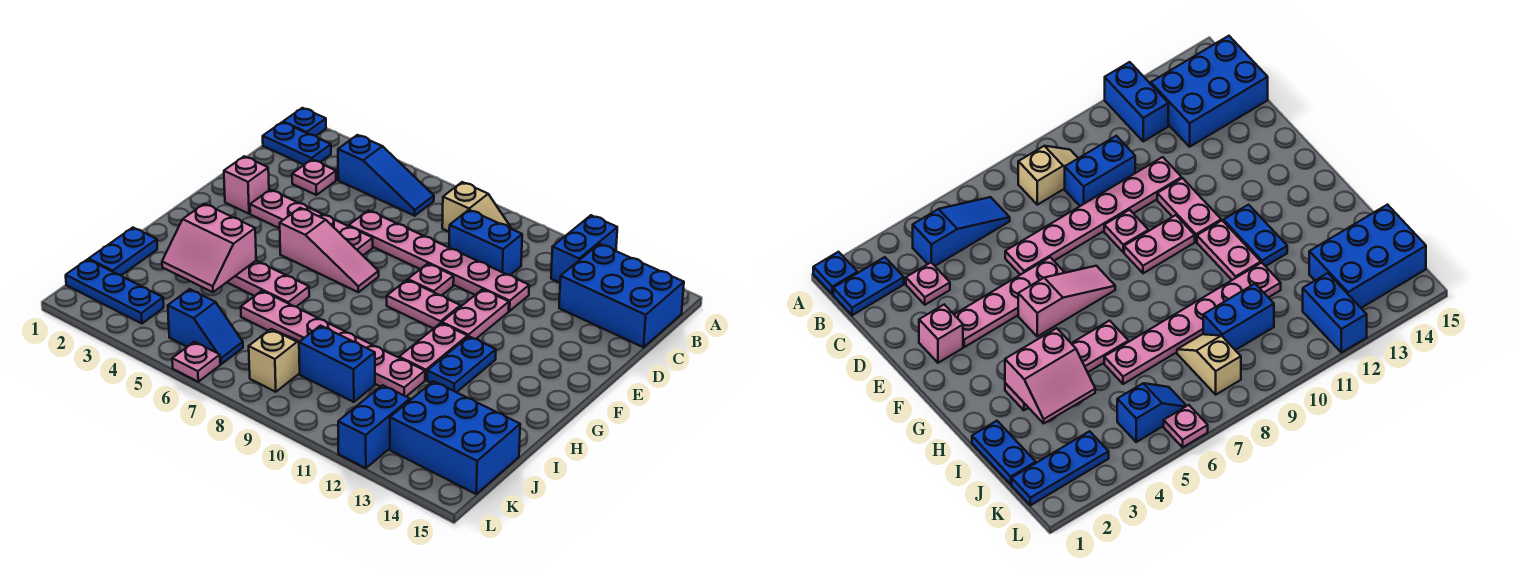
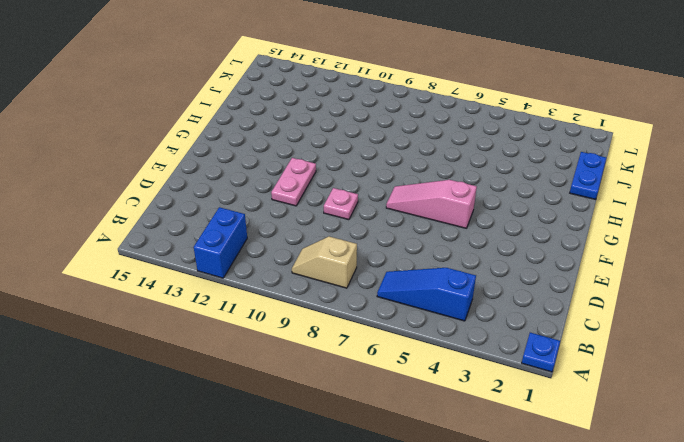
none -> blue 1x2 plate [263,122,331,165]
none -> blue 2x3 brick [559,244,684,347]
none -> pink 1x1 plate [292,160,336,195]

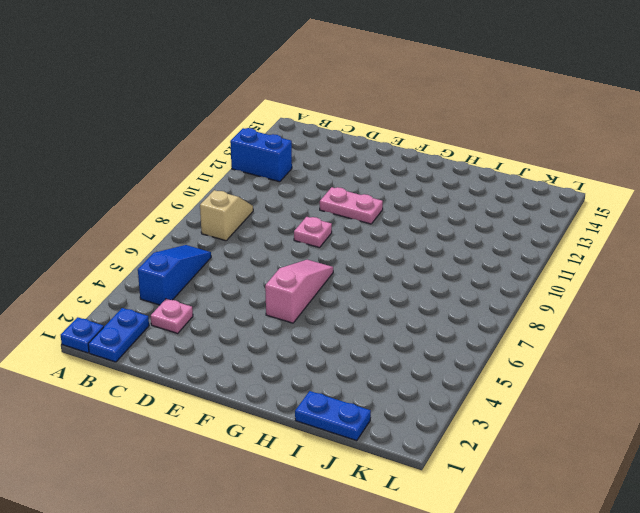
none -> blue 2x3 brick [559,244,684,347]
none -> blue 1x2 brick [449,210,522,275]
none -> pink 1x6 plate [349,210,529,311]

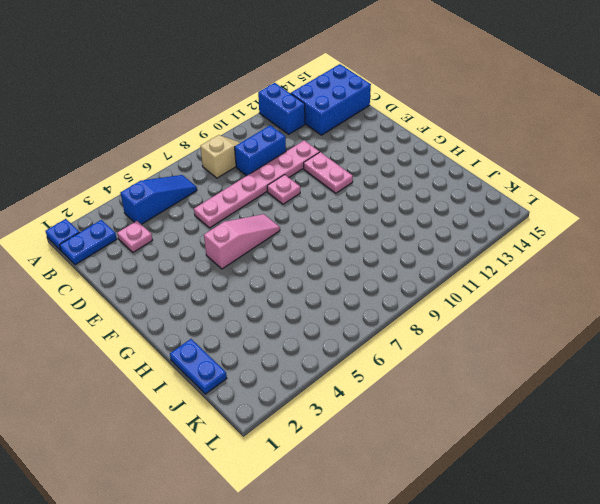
none -> pink 1x1 brick [224,156,269,214]
none -> pink 1x4 plate [250,190,373,255]
none -> pink 1x2 plate [387,280,460,329]

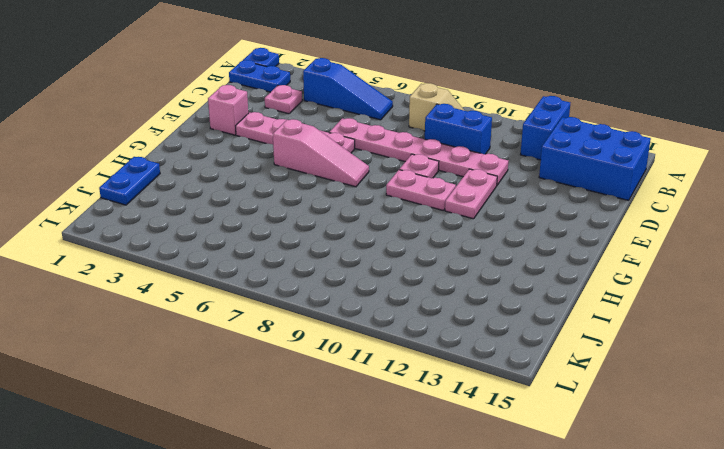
none -> pink 1x2 plate [399,323,468,380]
none -> blue 1x2 plate [427,336,496,392]
none -> pink 1x4 plate [227,261,309,307]

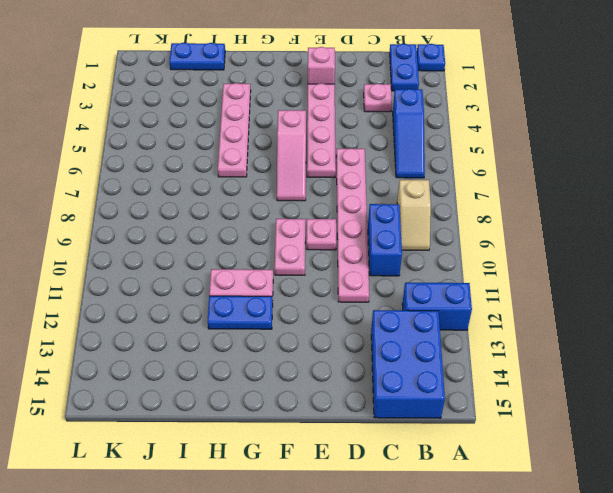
none -> pink 1x2 plate [442,289,509,339]
none -> pink 1x6 plate [241,291,425,396]
none -> tan 1x2 slope [249,329,300,392]

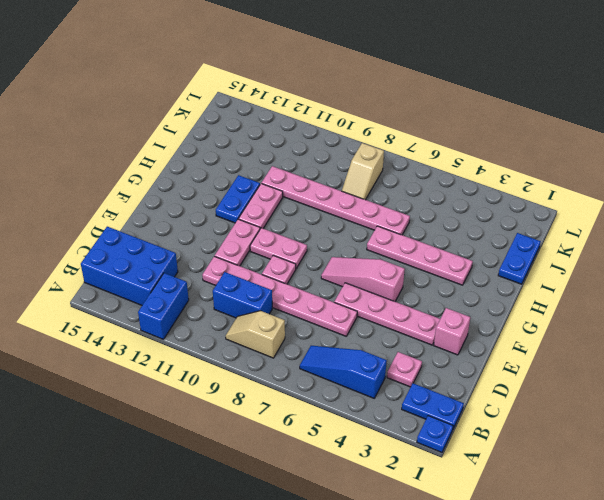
none -> blue 1x2 brick [299,326,375,402]
none -> blue 2x3 brick [390,381,520,494]
none -> blue 1x3 plate [66,259,164,324]

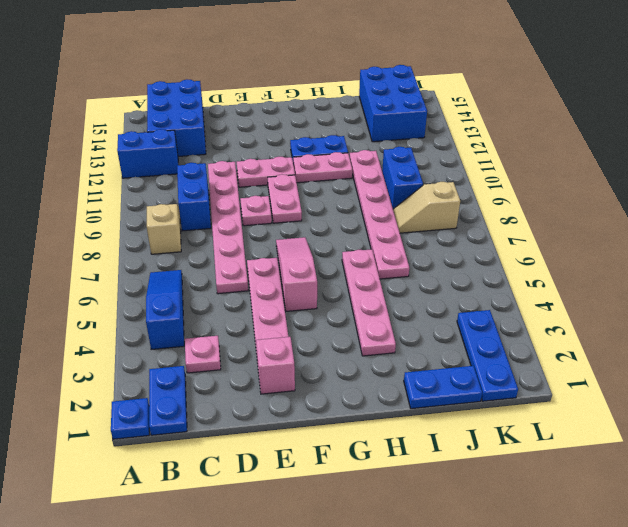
none -> blue 1x2 slope [168,289,243,364]
none -> blue 1x2 brick [338,385,410,468]
none -> pink 1x1 plate [172,342,220,382]

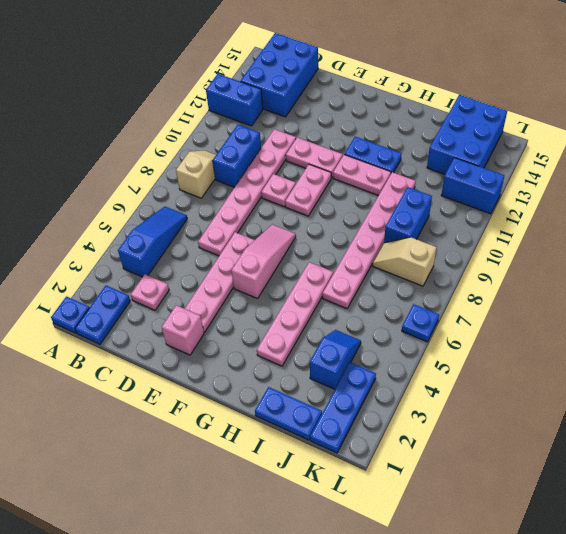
blue 1x2 slope [310,330,361,389] -> blue 1x2 slope moved to [168,289,243,364]
blue 1x1 plate [402,304,439,342] -> pink 1x1 plate [172,342,220,382]
none -> pink 2x2 slope [162,204,256,292]

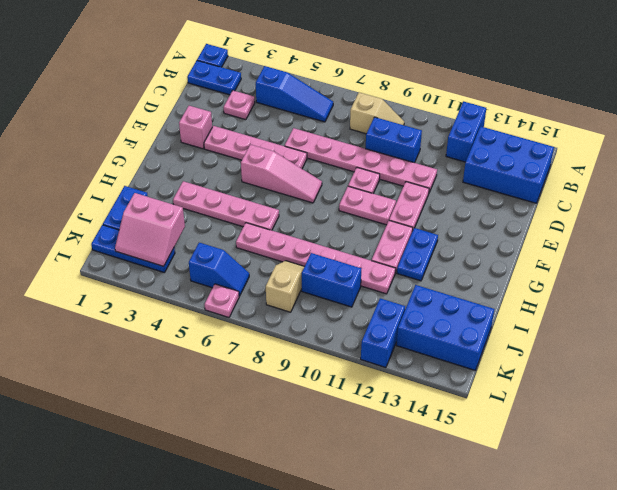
pink 2x2 slope [115,193,185,266] -> pink 2x2 slope moved to [162,204,256,292]

